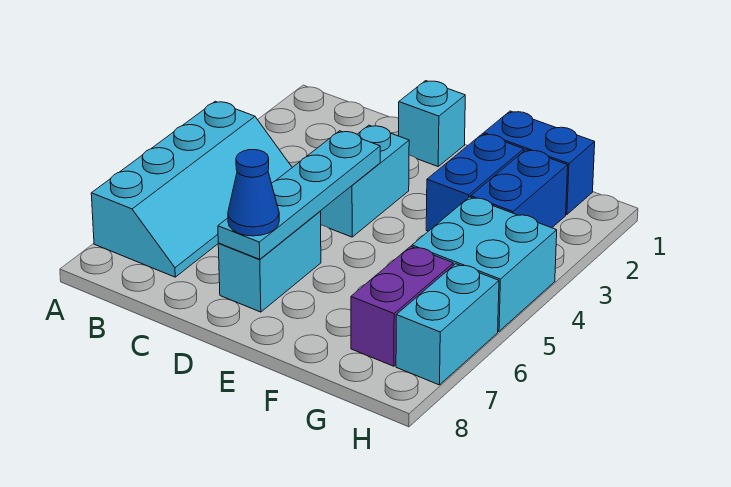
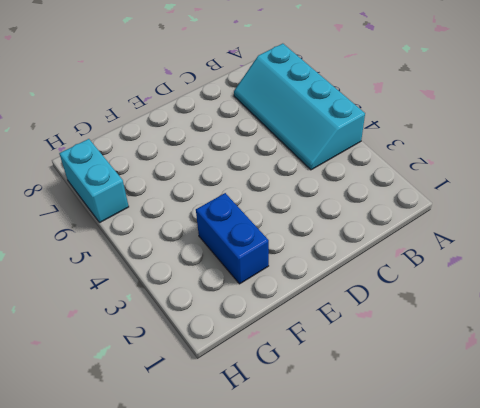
none -> cyan 1x1 brick [399,81,465,166]
none -> cyan 1x2 brick [320,125,409,237]
none -> cyan 1x2 brick [218,212,321,312]

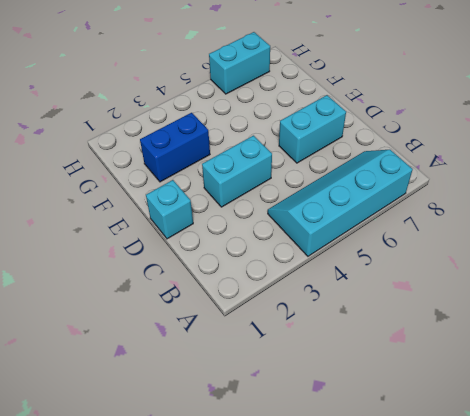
none -> blue 1x2 brick [484,111,595,215]
none -> blue 1x2 brick [471,150,568,228]
none -> cyan 2x2 brick [412,197,557,331]

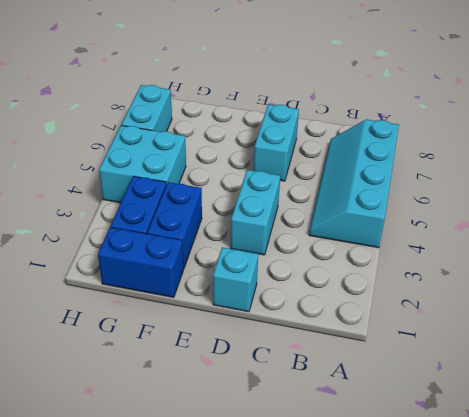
none -> purple 1x2 brick [351,246,453,366]
none -> cyan 1x4 plate [218,131,380,259]
none -> blue 1x1 cone [228,150,279,236]

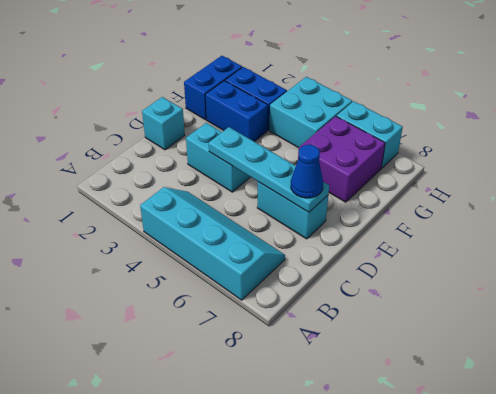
purple 2x2 brick [298,116,385,202] -> purple 1x2 brick [351,246,453,366]

